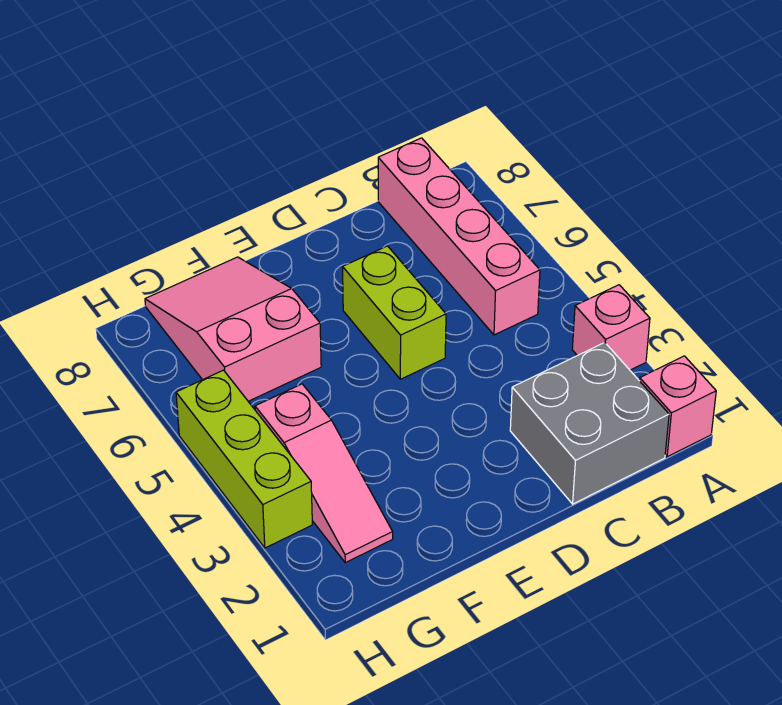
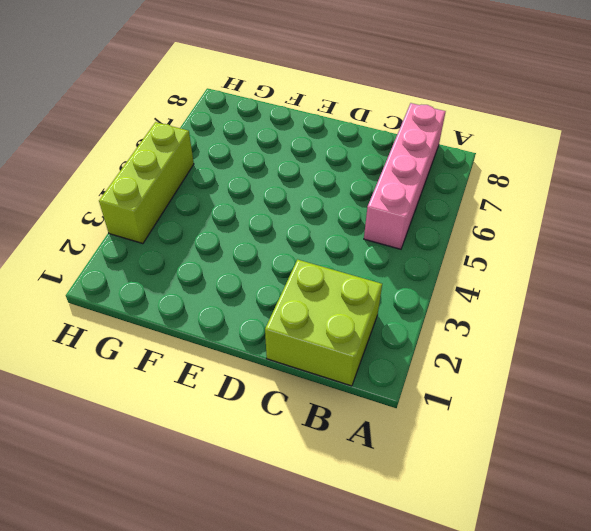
lime 2x2 brick [265,260,382,386] -> grey 2x2 brick [510,343,669,504]
none -> pink 1x1 brick [640,356,716,457]
none -> pink 1x1 brick [572,285,650,370]

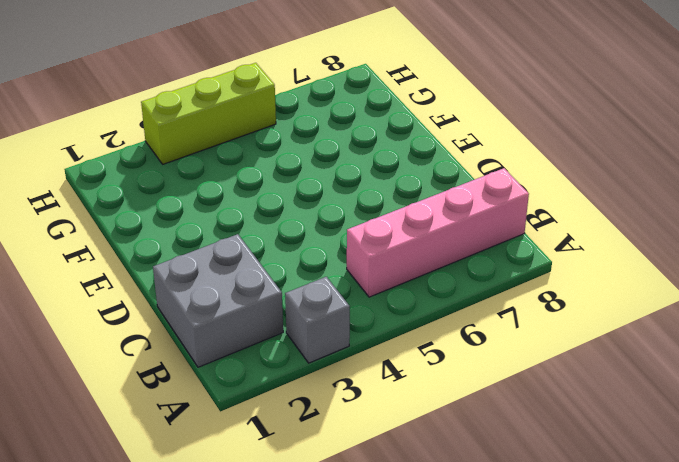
grey 1x1 brick [285,277,350,363] -> pink 1x1 brick [572,285,650,370]
none -> pink 1x1 brick [640,356,716,457]
none -> lime 1x2 brick [343,246,446,379]

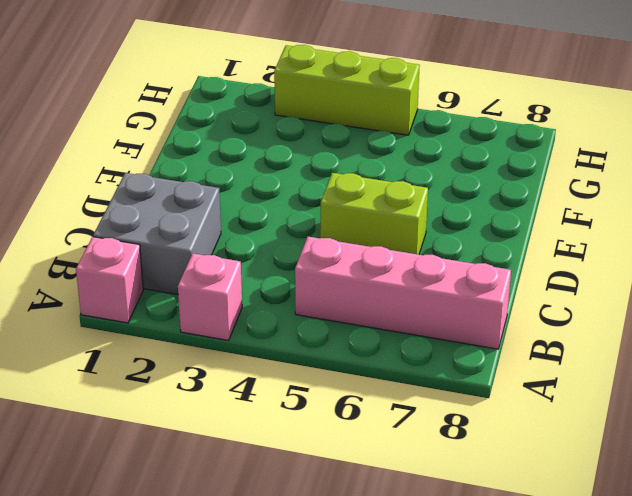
none -> pink 2x3 slope [145,257,321,401]
none -> pink 1x3 slope [255,384,393,563]

